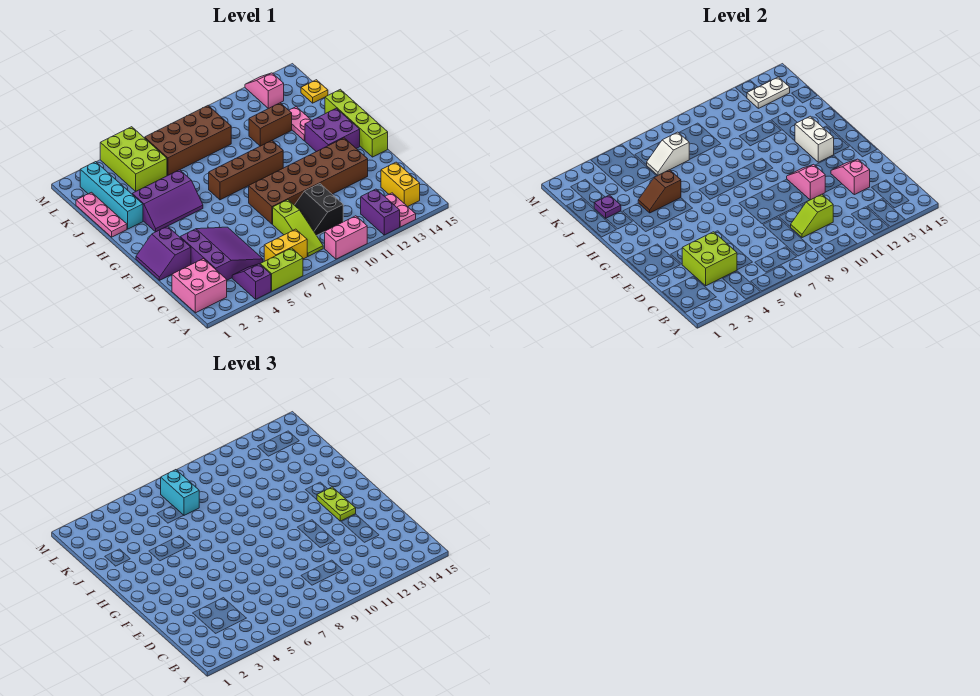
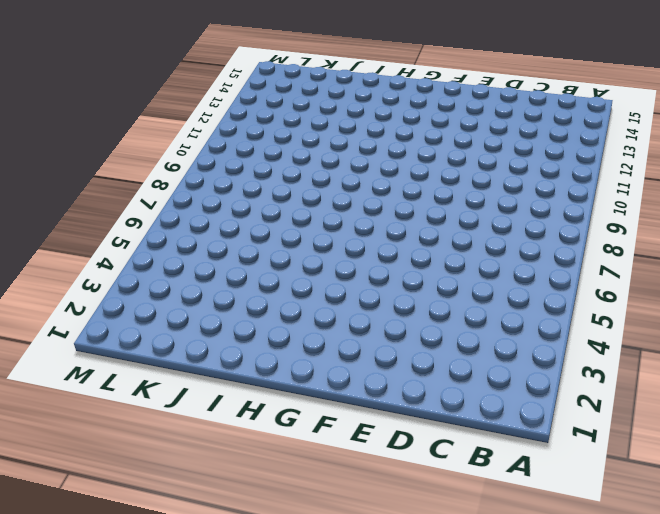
none -> purple 1x2 slope [232,264,271,299]
none -> lime 1x2 brick [260,248,303,291]
none -> pink 1x2 brick [325,216,367,259]
none -> purple 1x2 brick [361,189,400,235]

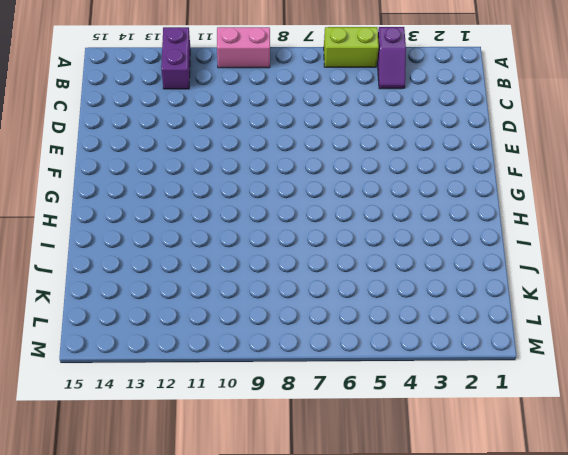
none -> pink 1x2 plate [385,193,416,227]
none -> pink 2x2 brick [172,259,227,313]
none -> yellow 1x2 brick [264,229,307,261]
none -> lime 1x3 slope [273,200,323,256]

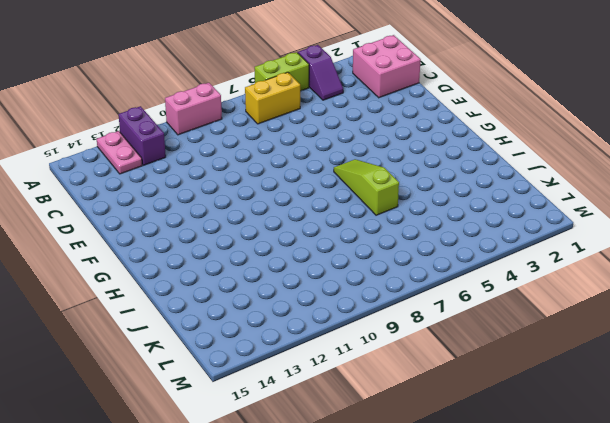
lime 1x3 slope [334,159,399,215] -> lime 1x3 slope moved to [273,200,323,256]
none -> yellow 1x2 brick [381,162,420,207]
none -> purple 3x3 slope [180,227,263,280]
none -> black 2x2 slope [295,184,343,235]
none -> purple 2x2 slope [136,226,191,280]

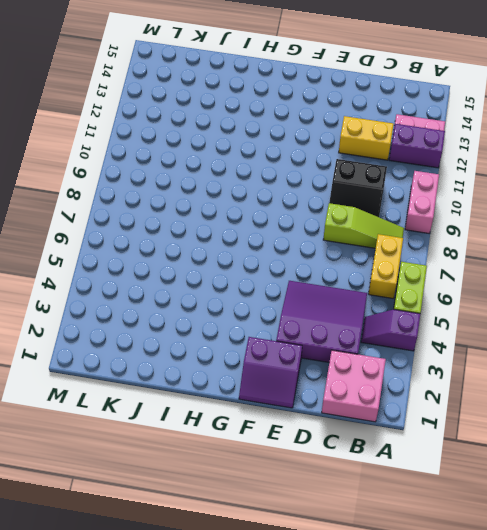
yellow 1x2 brick [339,116,394,160] -> yellow 1x2 brick moved to [381,162,420,207]
none -> brown 2x6 brick [249,138,368,224]
none -> lime 1x4 brick [325,89,388,157]
none -> purple 2x2 brick [305,108,360,152]
none -> purple 2x3 slope [132,170,203,232]

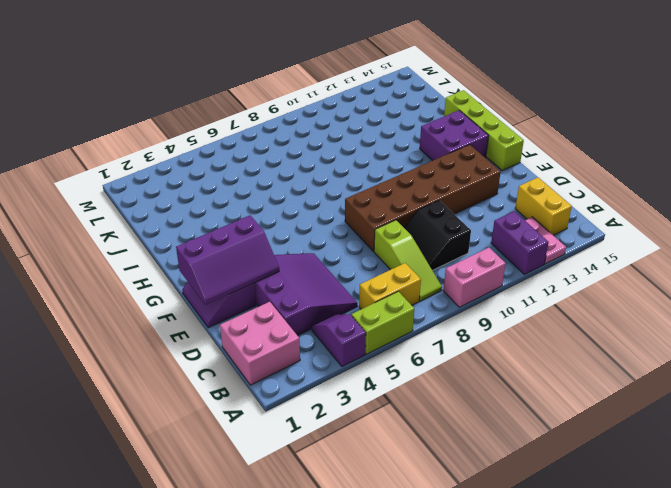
purple 2x3 slope [176,215,279,305] -> purple 2x3 slope moved to [132,170,203,232]
none -> brown 1x4 brick [209,141,283,200]
none -> pink 1x3 plate [76,192,127,237]
none -> cyan 1x4 brick [80,162,143,229]
none -> pink 1x2 plate [289,107,311,141]

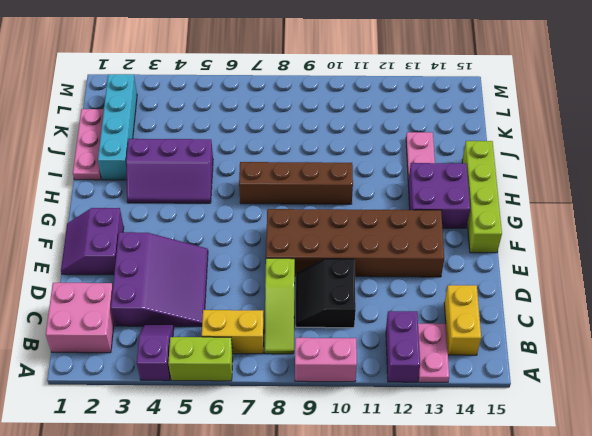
none -> brown 1x2 brick [249,103,292,146]
none -> lime 2x3 brick [100,127,167,192]
none -> brown 2x4 brick [145,106,231,175]
none -> yellow 1x1 plate [301,80,328,103]

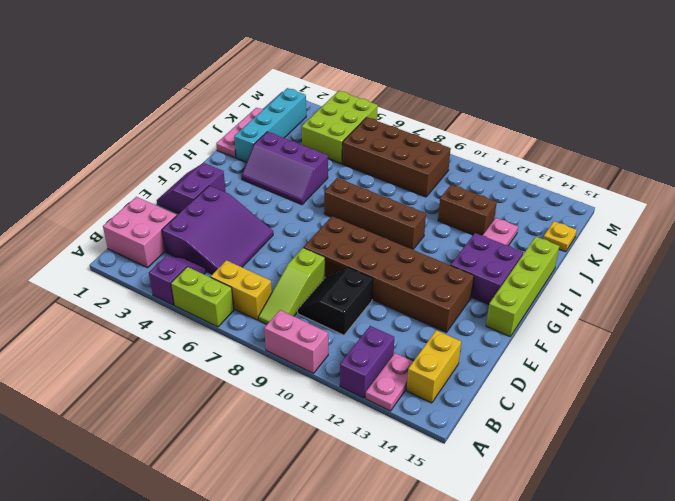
none -> pink 1x2 slope [245,73,284,108]
none -> lime 2x2 brick [682,232,737,286]
none -> lime 1x2 slope [791,194,833,238]
none -> pink 1x2 slope [831,159,870,195]

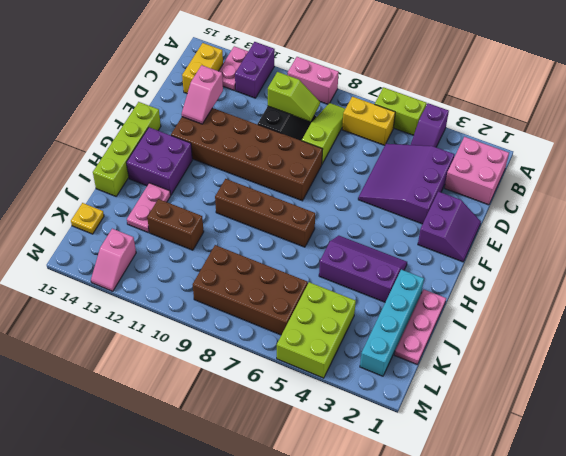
none -> lime 2x2 brick [682,232,737,286]
none -> pink 1x2 slope [787,164,825,200]
none -> white 1x2 brick [795,116,834,162]
none -> brown 1x2 slope [638,170,681,213]

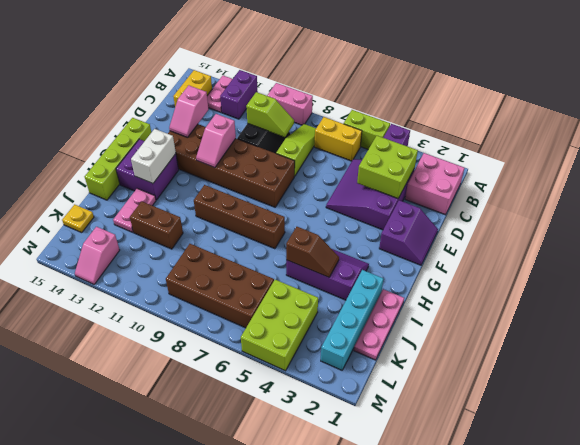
none -> purple 1x1 plate [594,195,621,218]
none -> white 1x2 slope [647,132,689,175]
none -> white 1x2 plate [747,77,790,108]
none -> lime 1x2 plate [317,487,356,521]

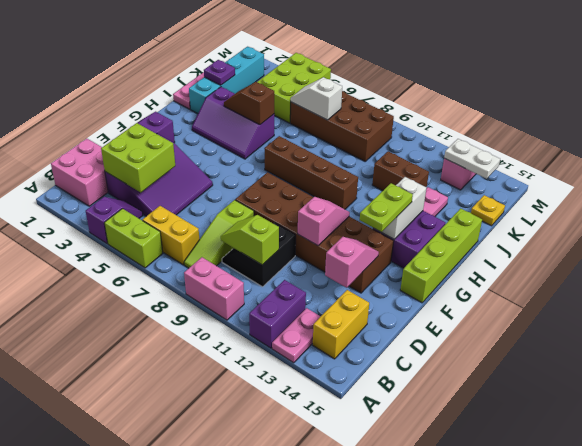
none -> cyan 1x2 brick [161,470,199,515]

